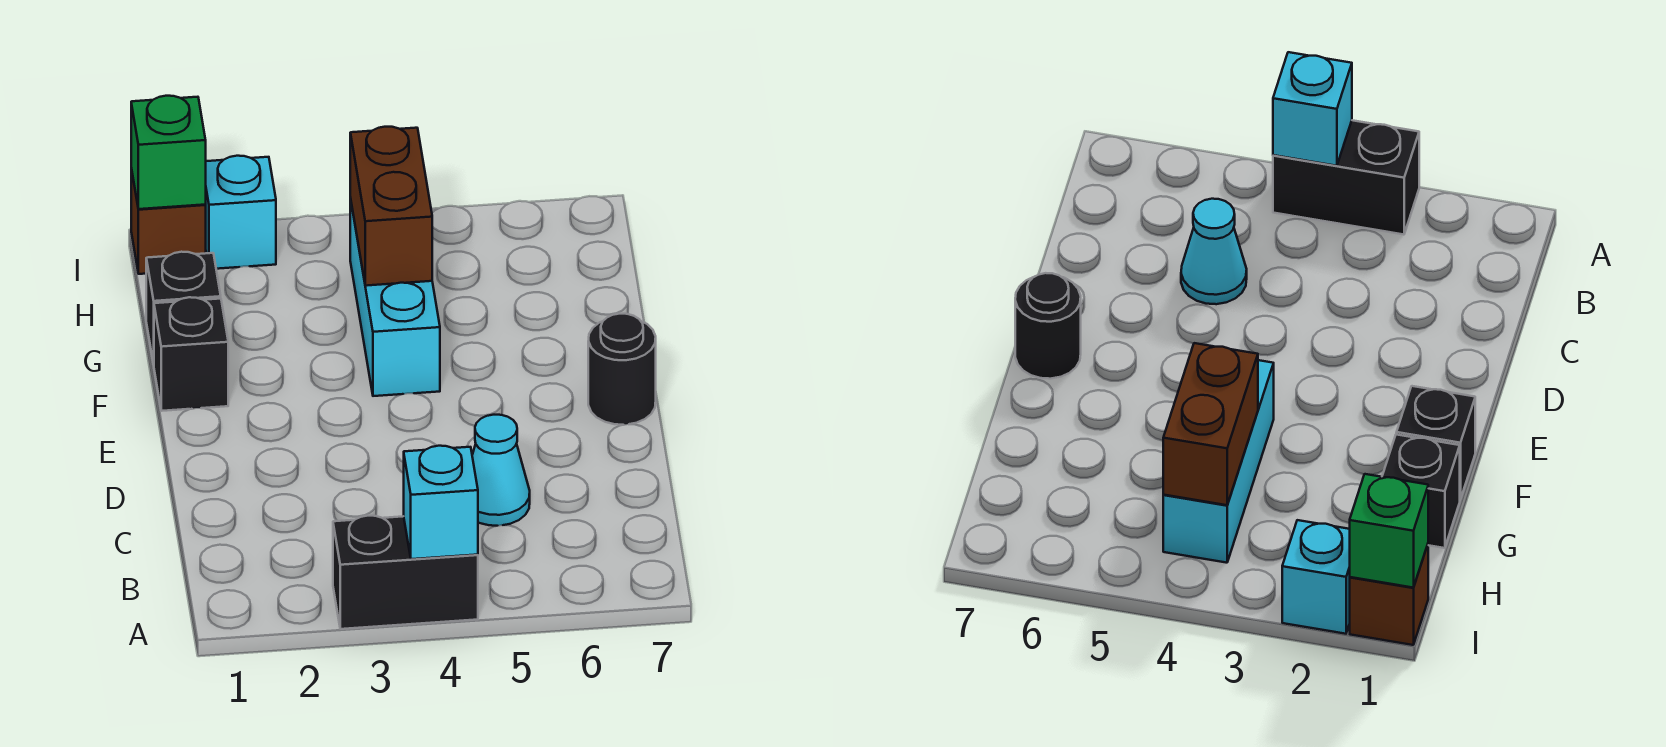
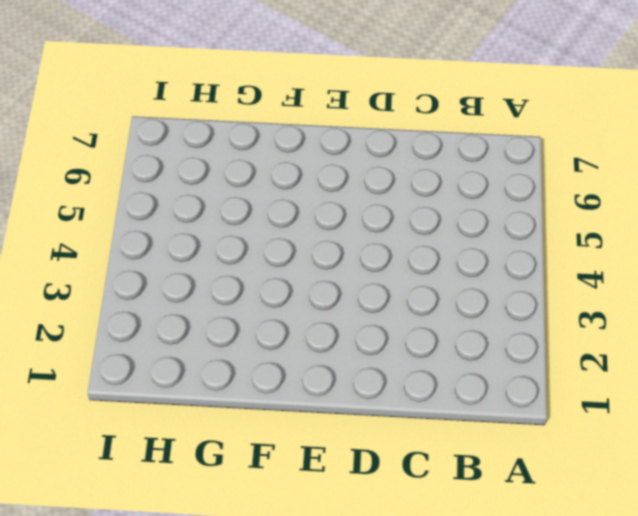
none -> black 1x2 brick [333,516,478,629]
none -> cyan 1x1 cone [472,415,530,526]

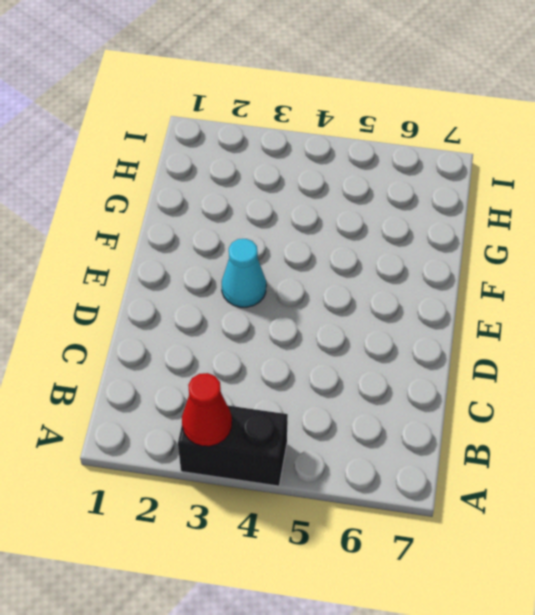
red 1x1 cone [182,373,232,446] -> none
cyan 1x1 cone [222,239,266,307] -> cyan 1x1 cone moved to [472,415,530,526]
none -> black 1x1 round brick [588,314,656,425]
none -> black 1x1 brick [154,297,228,411]

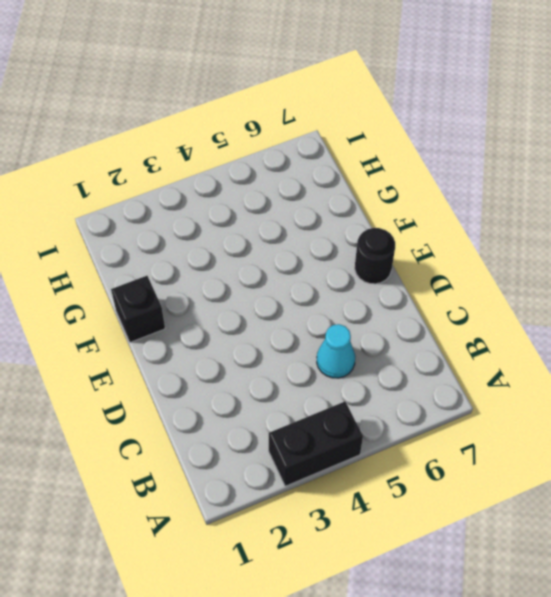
none -> cyan 1x3 brick [350,198,440,396]
none -> black 1x1 brick [146,252,221,364]

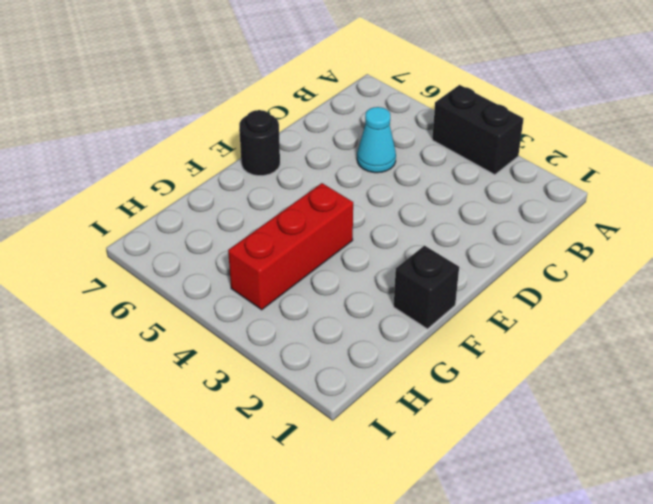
red 1x3 brick [228,183,353,310] -> cyan 1x3 brick [350,198,440,396]
none -> black 1x1 brick [146,252,221,364]
none -> brown 1x1 brick [131,169,206,274]

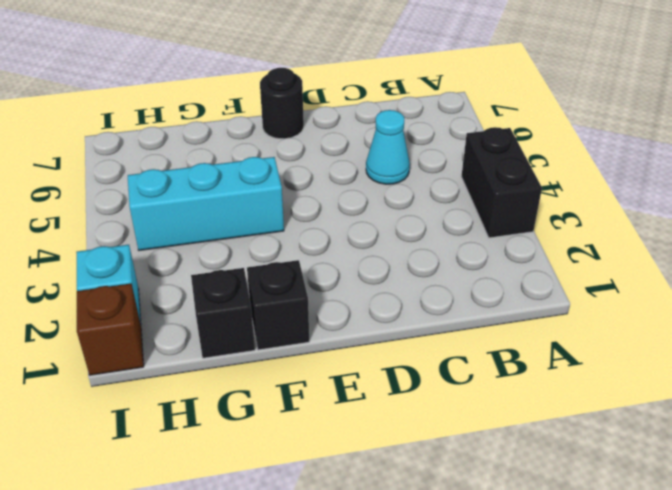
none -> cyan 1x1 brick [404,446,478,559]
none -> brown 1x2 brick [350,127,432,286]

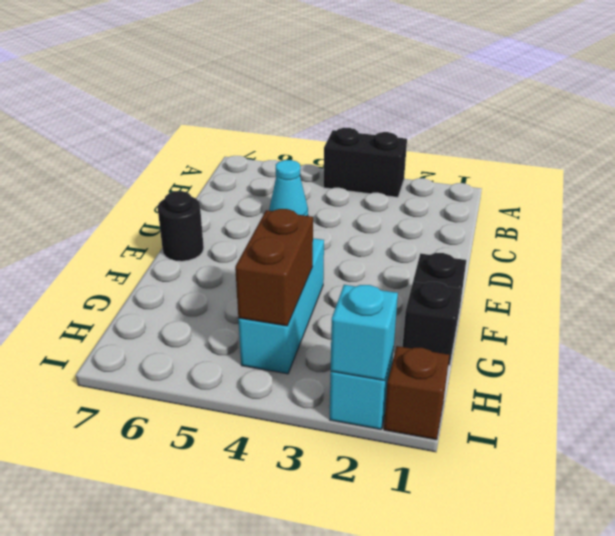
cyan 1x1 brick [331,285,398,380] -> cyan 1x1 brick moved to [404,446,478,559]
none -> green 1x1 brick [131,96,206,209]

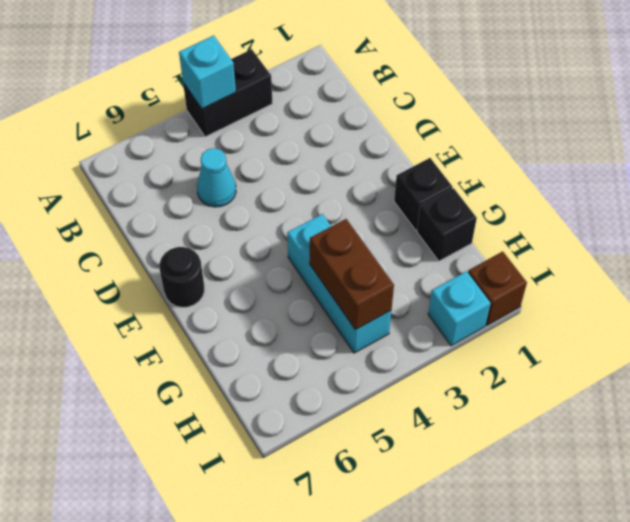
none -> green 1x1 brick [131,96,206,209]

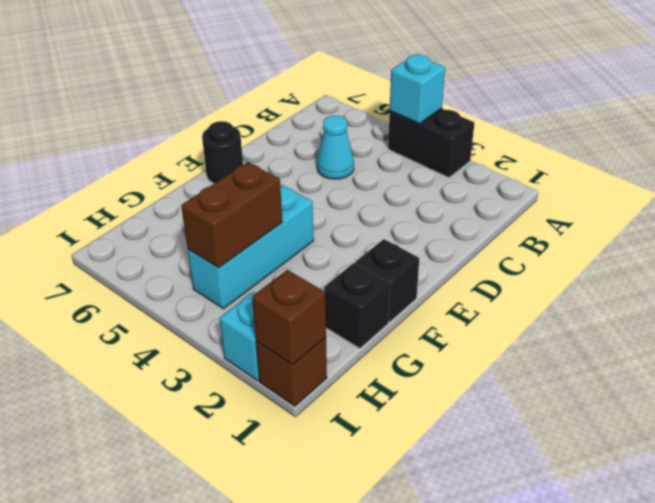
brown 1x1 brick [252,270,326,365] -> green 1x1 brick [131,96,206,209]

